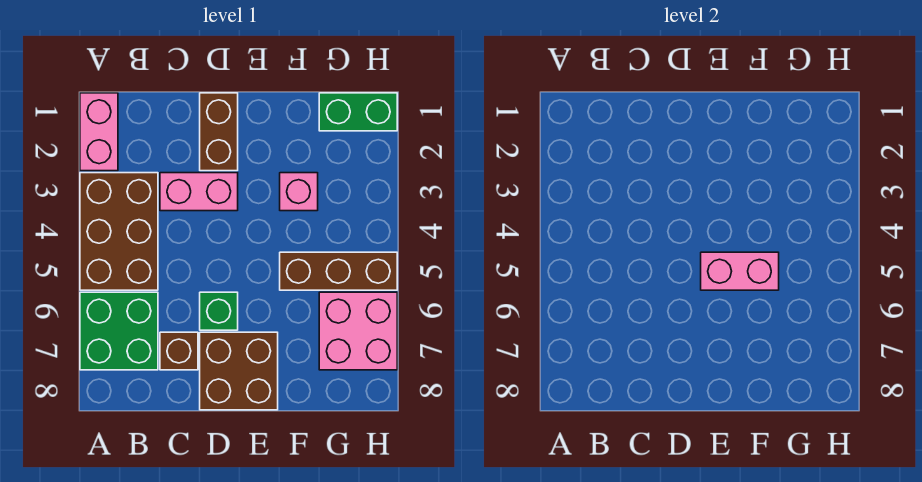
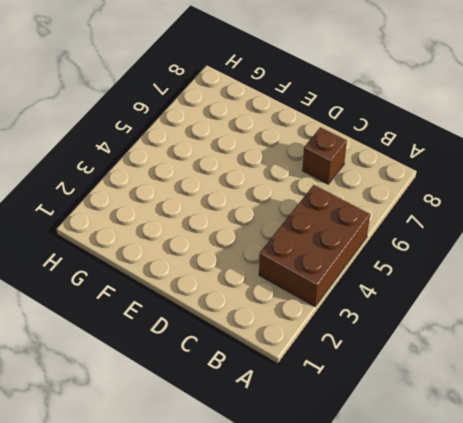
none -> pink 1x2 brick [80,93,118,171]
none -> green 2x2 brick [80,292,158,370]
none -> pink 1x2 brick [160,173,238,211]

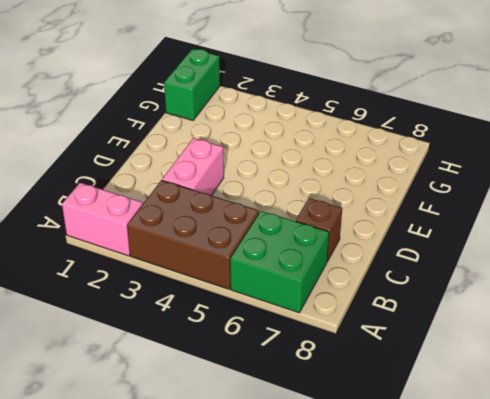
none -> brown 1x2 brick [200,93,238,171]
none -> green 1x1 brick [200,292,238,330]
none -> brown 2x2 brick [200,332,278,410]

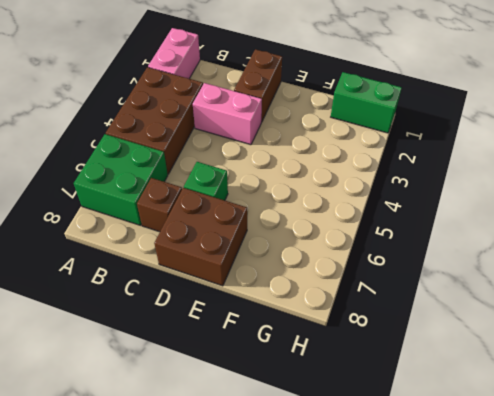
none -> pink 1x1 brick [280,173,318,211]
none -> brown 1x3 brick [280,252,397,290]
none -> pink 2x2 brick [319,292,397,370]

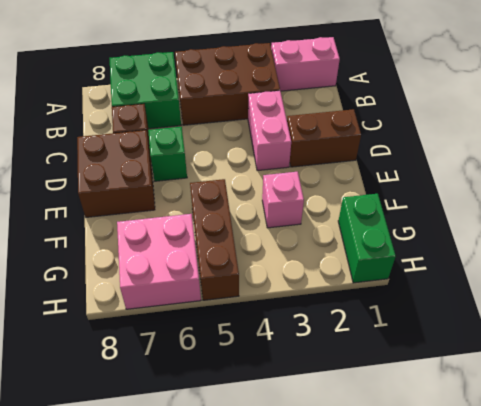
none -> pink 1x2 brick [701,252,779,290]

